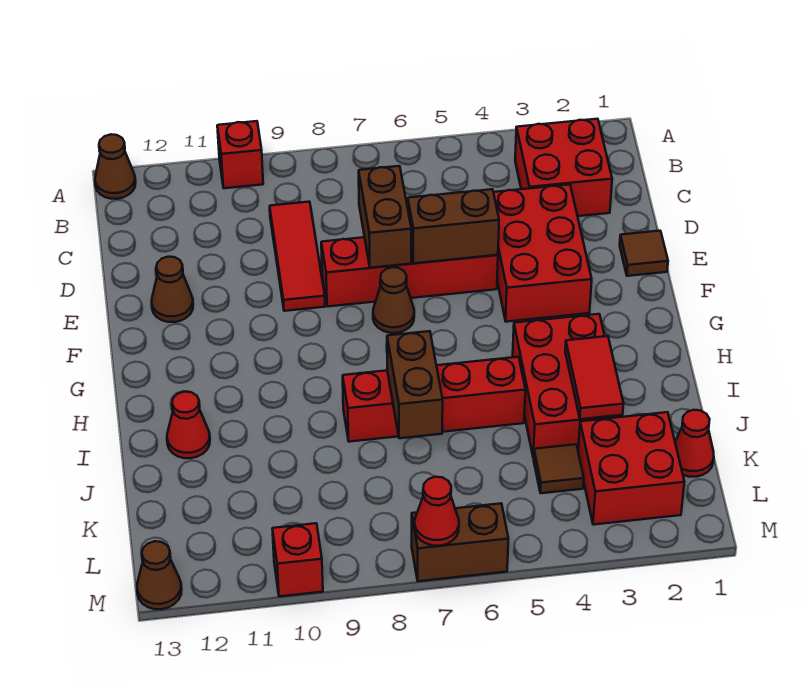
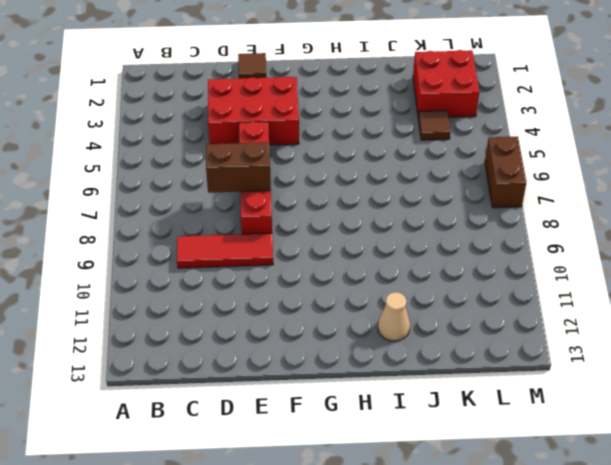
tan 1x1 cone [378,292,410,341] -> red 1x1 cone [167,392,210,458]
none -> red 1x1 brick [217,121,263,188]
none -> brown 1x1 cone [95,134,136,199]
none -> red 2x2 brick [515,119,612,216]

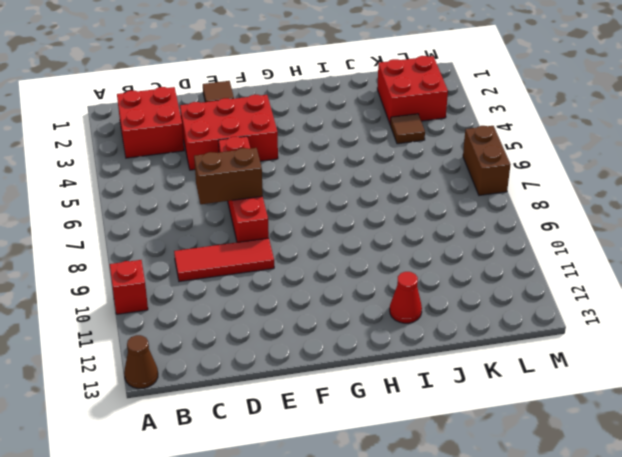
none -> brown 1x1 cone [152,257,193,322]
none -> brown 1x1 cone [373,267,414,333]
none -> red 2x3 brick [513,314,623,458]

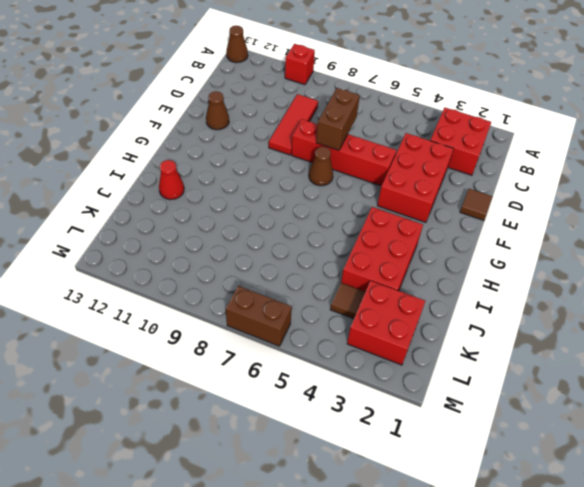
none -> red 1x4 brick [343,357,525,442]
none -> red 1x1 cone [675,410,714,477]
none -> red 1x1 brick [272,523,323,596]

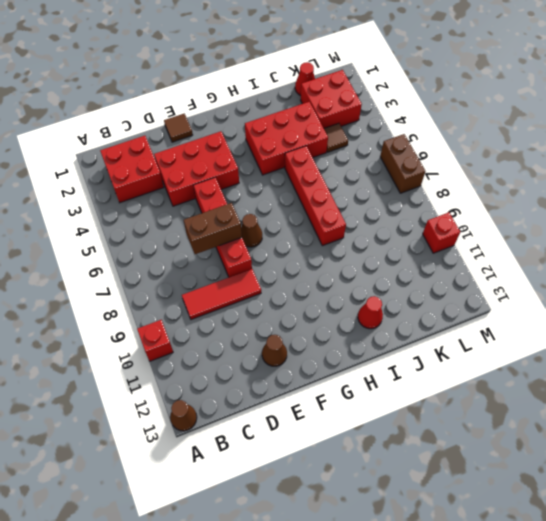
none -> brown 1x1 cone [137,541,182,609]
none -> brown 1x2 brick [408,189,499,263]
none -> red 1x2 tile [565,336,624,419]

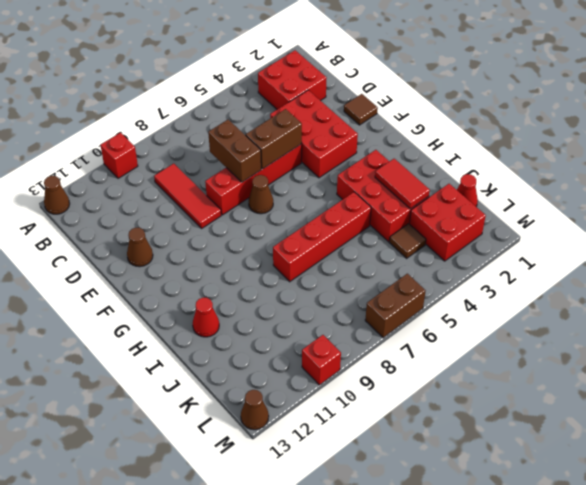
none -> brown 1x2 brick [387,331,443,438]
none -> red 1x1 cone [415,477,459,546]

